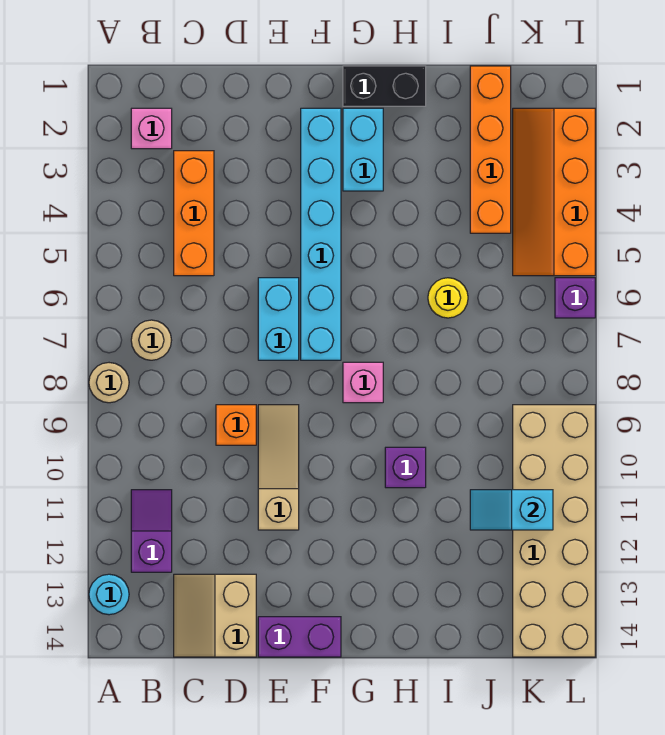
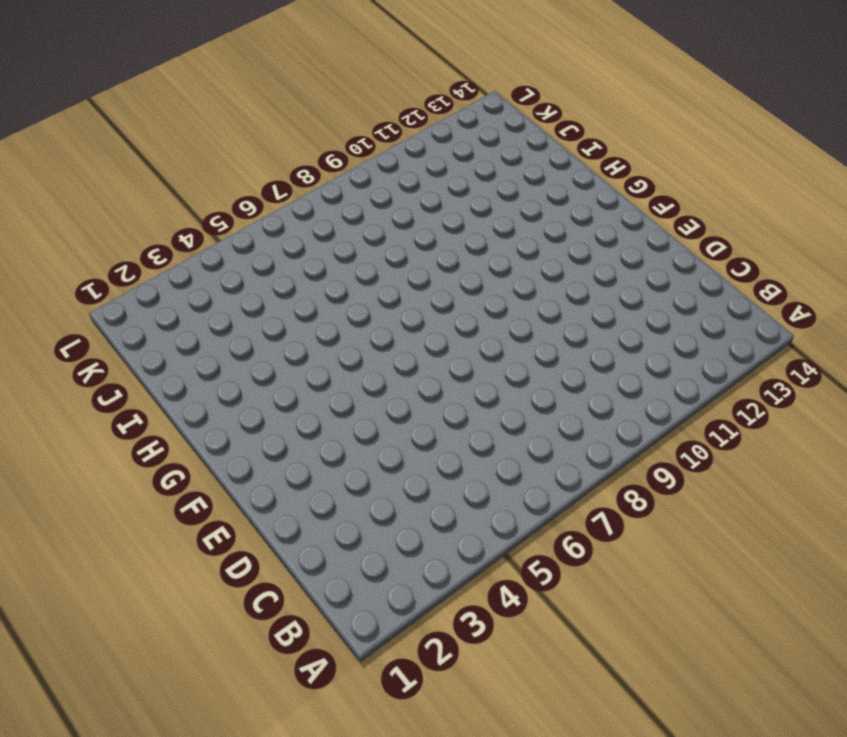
none -> tan 1x1 round brick [89,363,129,403]
none -> cyan 1x1 round brick [89,574,129,615]
none -> pink 1x1 brick [131,108,172,149]

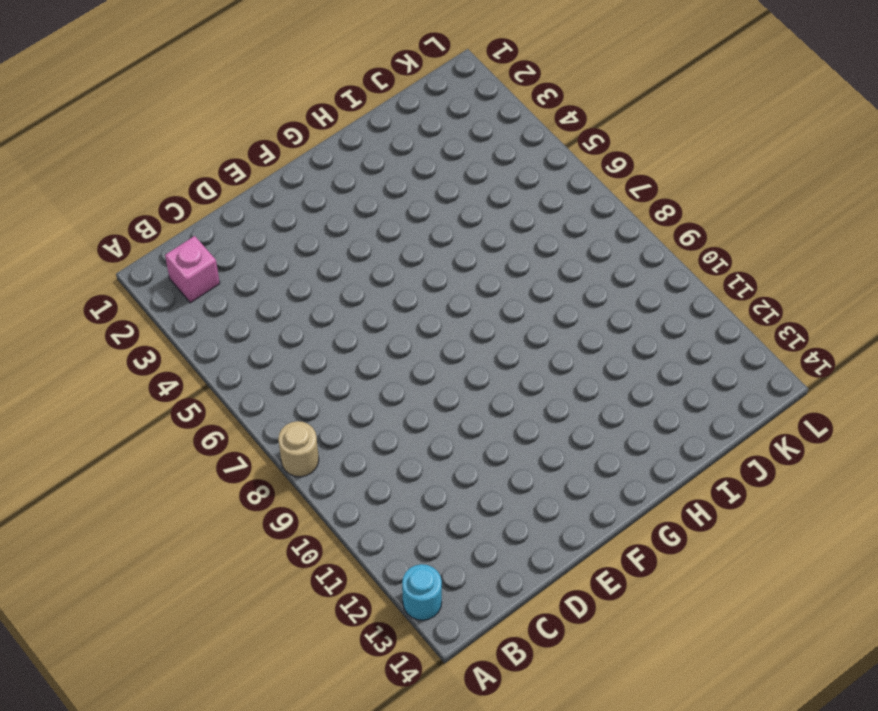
none -> tan 1x1 round brick [131,320,172,360]
none -> purple 1x2 slope [131,490,172,572]
none -> orange 1x3 brick [174,151,214,276]

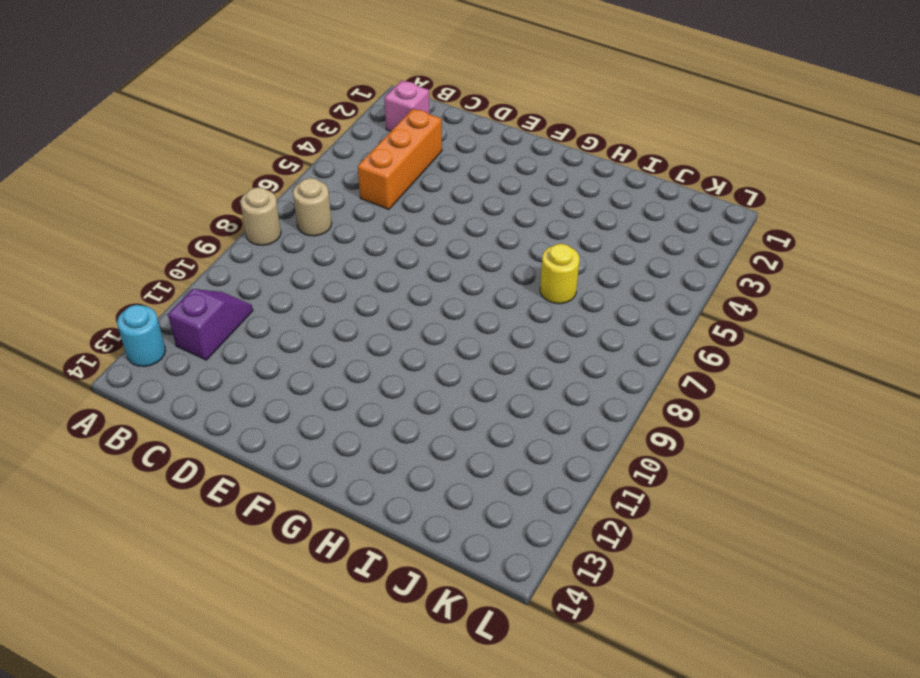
none -> tan 2x2 slope [174,574,256,657]
none -> orange 1x1 brick [216,405,256,445]
none -> cyan 1x2 brick [258,278,299,360]

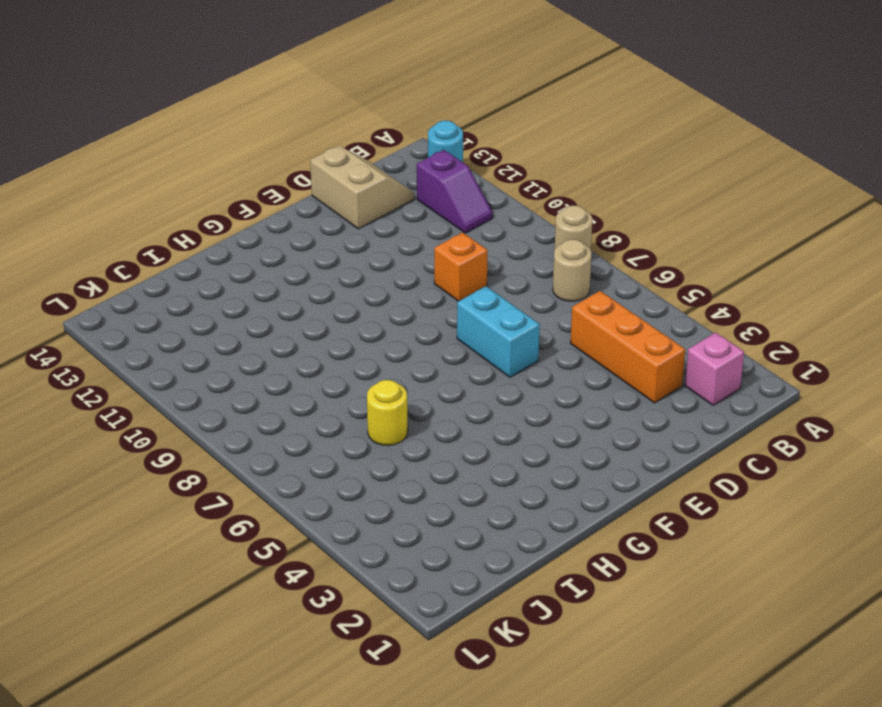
none -> tan 1x3 slope [258,405,299,530]
none -> purple 1x2 brick [258,617,341,657]
none -> cyan 1x6 brick [301,108,341,360]

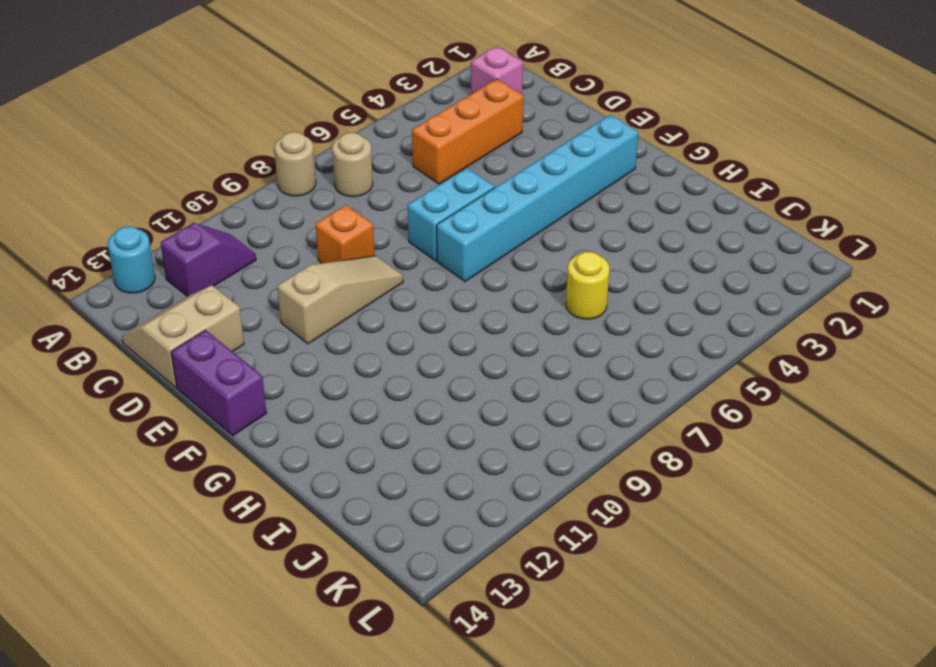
none -> black 1x2 brick [343,66,426,106]
none -> cyan 1x2 brick [343,108,383,191]
none -> pink 1x1 brick [343,362,383,403]

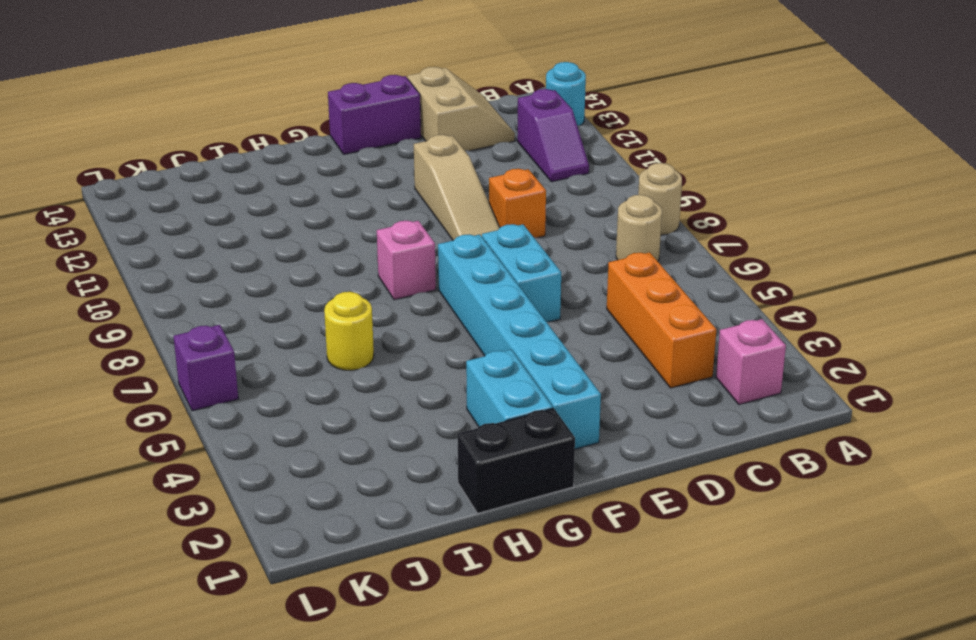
none -> purple 1x1 brick [385,447,426,488]
none -> orange 1x4 brick [470,66,511,233]
none -> orange 2x4 slope [513,108,595,276]

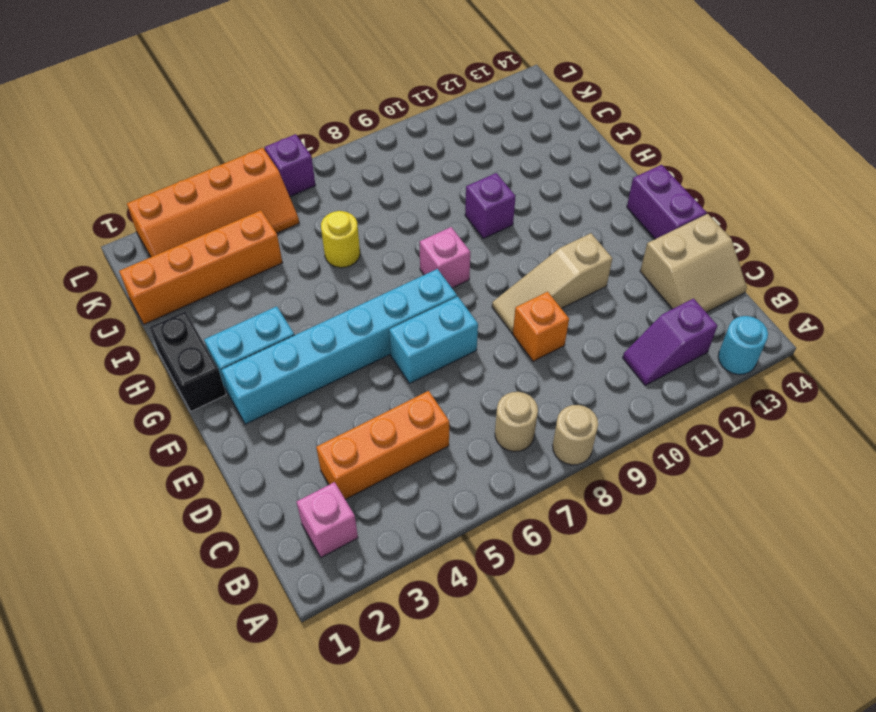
none -> tan 2x6 brick [513,405,595,657]
none -> cyan 1x2 slope [470,490,553,530]

